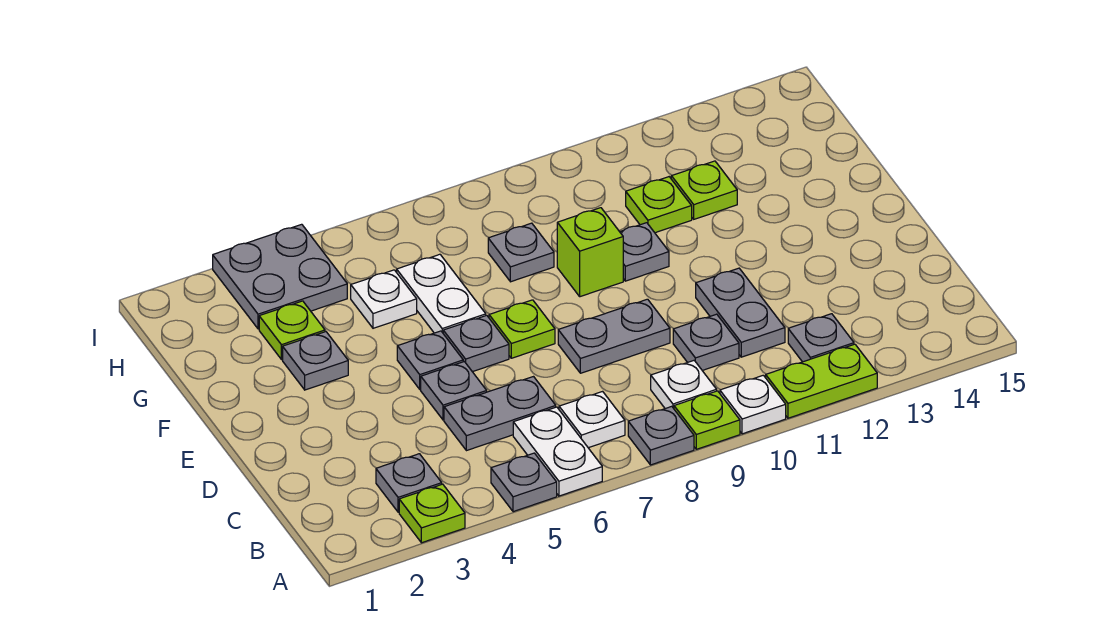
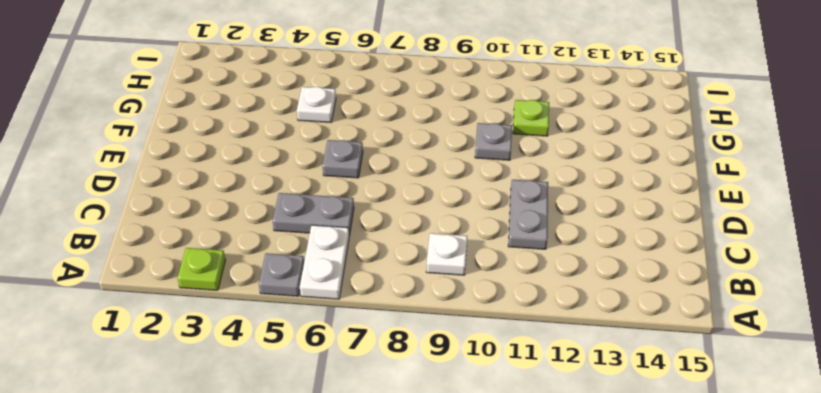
none -> grey 1x1 plate [628,406,694,465]
none -> lime 1x1 plate [674,391,740,449]
none -> white 1x1 plate [720,375,786,434]

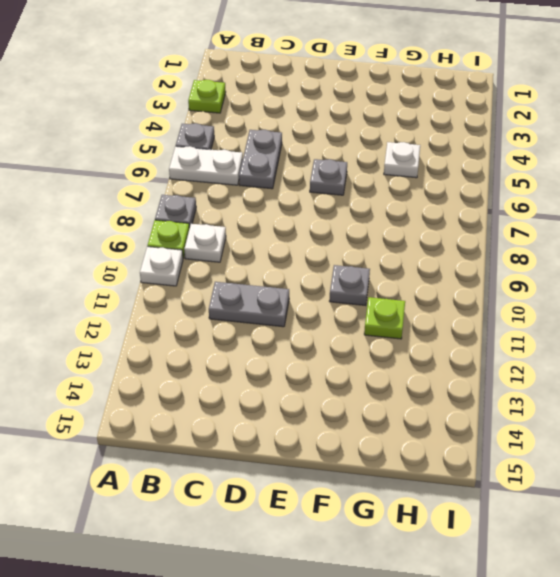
none -> lime 1x2 plate [766,344,877,418]
none -> grey 1x1 plate [376,454,442,512]
none -> white 1x1 plate [559,391,625,448]

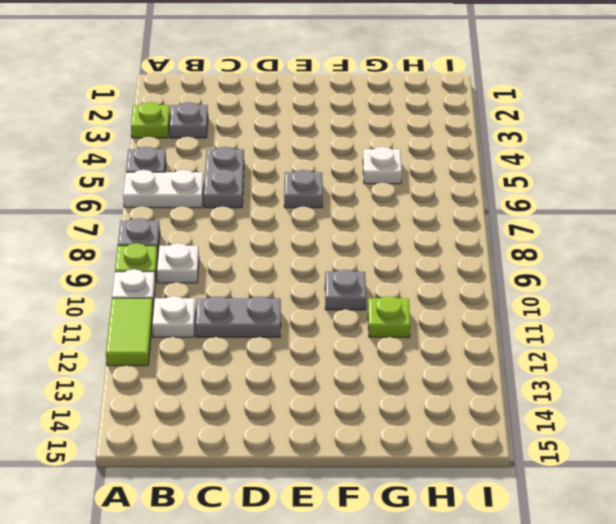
lime 1x2 tile [106,298,153,366] -> lime 1x2 plate [766,344,877,418]
white 1x1 plate [152,296,196,337] -> white 1x1 plate moved to [559,391,625,448]
none -> grey 1x1 plate [788,314,854,362]
none -> grey 1x1 plate [673,314,739,371]
none -> grey 1x1 plate [421,362,487,420]

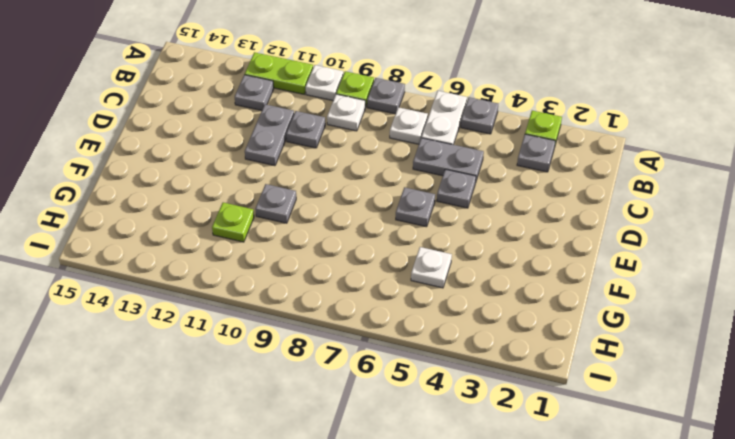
none -> grey 1x2 plate [558,299,670,373]
none -> grey 1x1 plate [397,331,463,389]
none -> lime 1x1 plate [489,300,555,358]

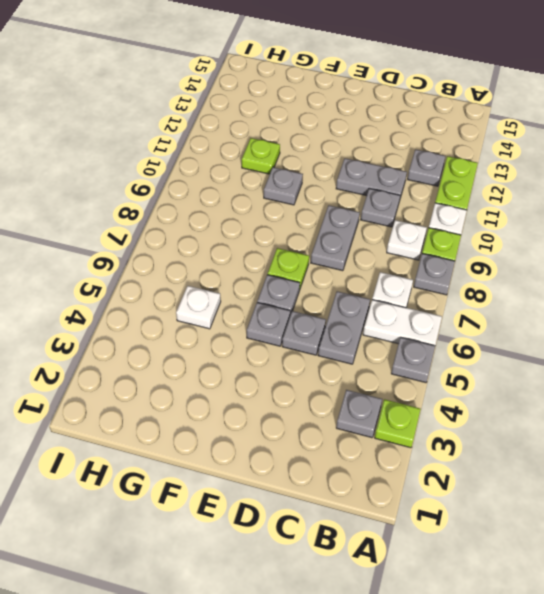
none -> grey 1x1 plate [283,332,348,390]
none -> white 1x2 plate [397,254,486,333]
none -> lime 1x1 brick [557,208,623,297]

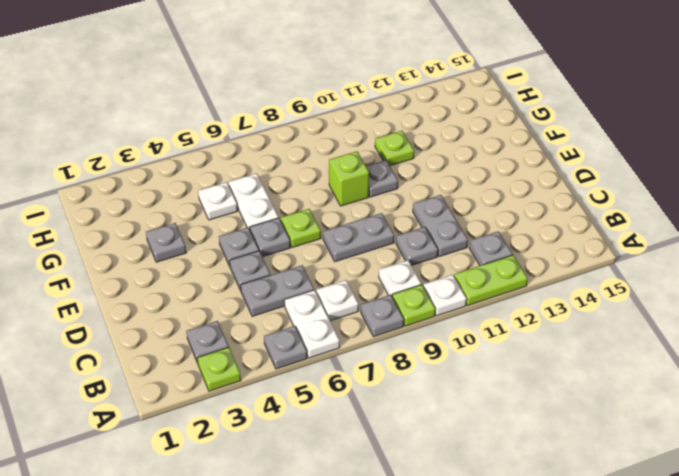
none -> lime 1x1 plate [259,301,325,360]
none -> grey 1x1 plate [488,223,554,282]
none -> lime 1x1 plate [671,161,737,219]

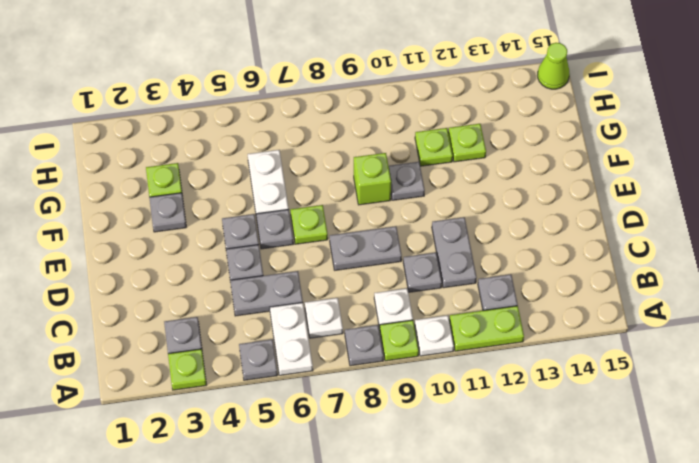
lime 1x1 cone [538,43,570,89] -> none
none -> white 1x1 plate [351,270,417,328]
none -> grey 1x1 plate [488,223,554,282]
none -> grey 2x2 plate [213,224,347,329]

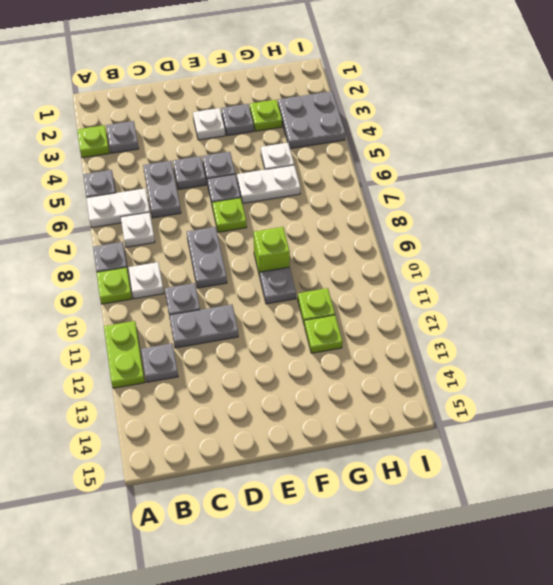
white 1x1 plate [193,108,225,140] -> white 1x1 plate moved to [720,375,786,434]
none -> grey 1x1 plate [488,223,554,282]

